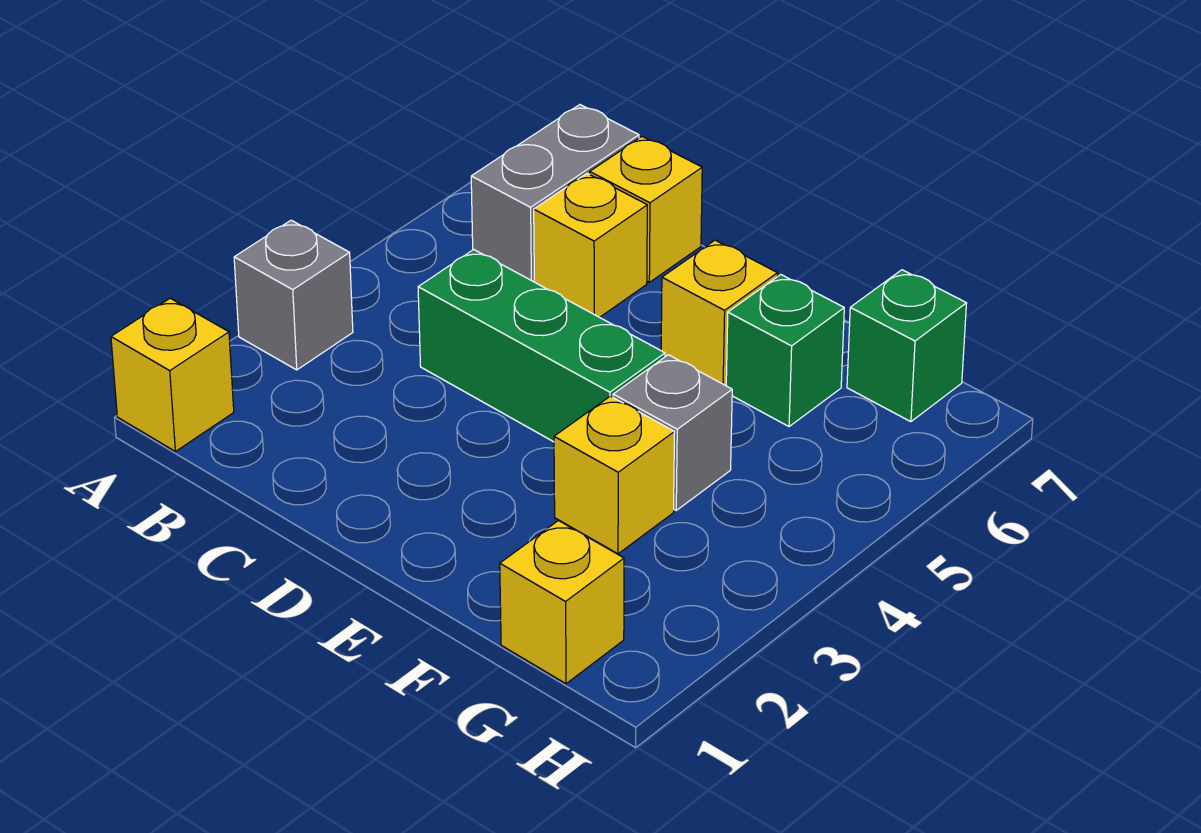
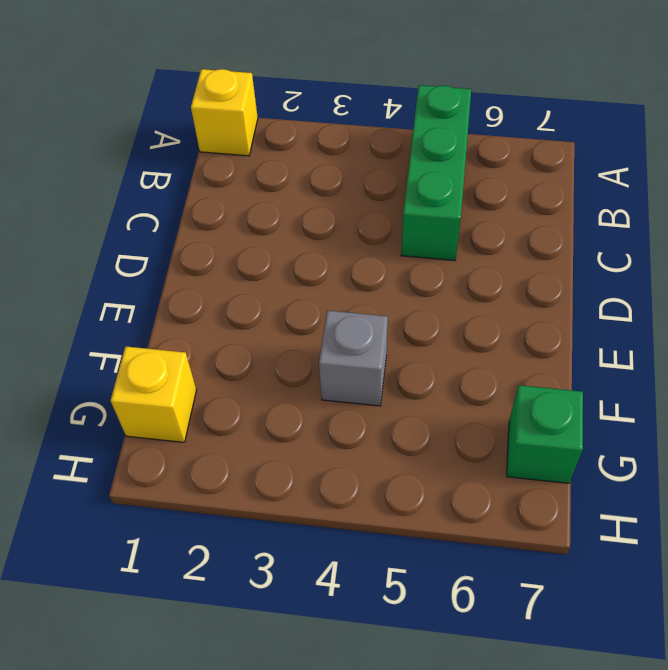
green 1x3 brick [401,85,471,261] -> green 1x3 brick moved to [418,250,665,442]
none -> grey 1x1 brick [234,220,353,370]
none -> grey 1x2 brick [471,105,639,282]
none -> yellow 1x1 brick [534,173,647,317]

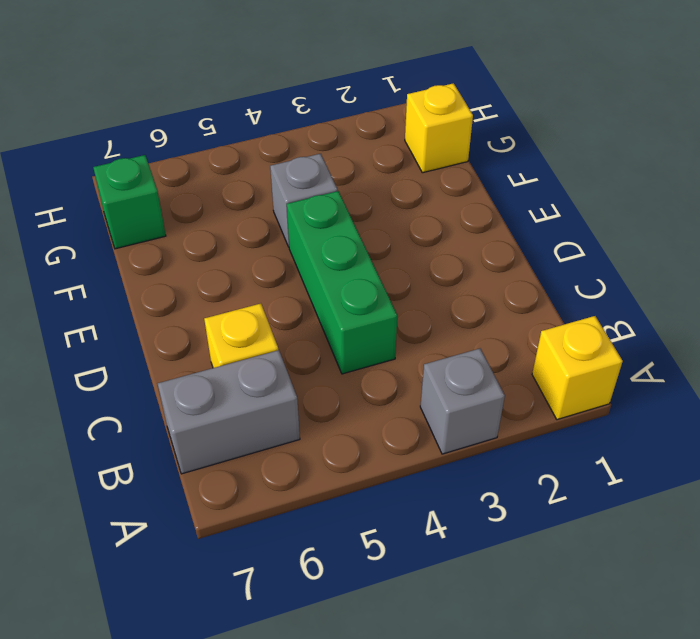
none -> yellow 1x1 brick [590,137,702,282]
none -> yellow 1x1 brick [661,240,778,386]
none -> yellow 1x1 brick [554,396,675,554]

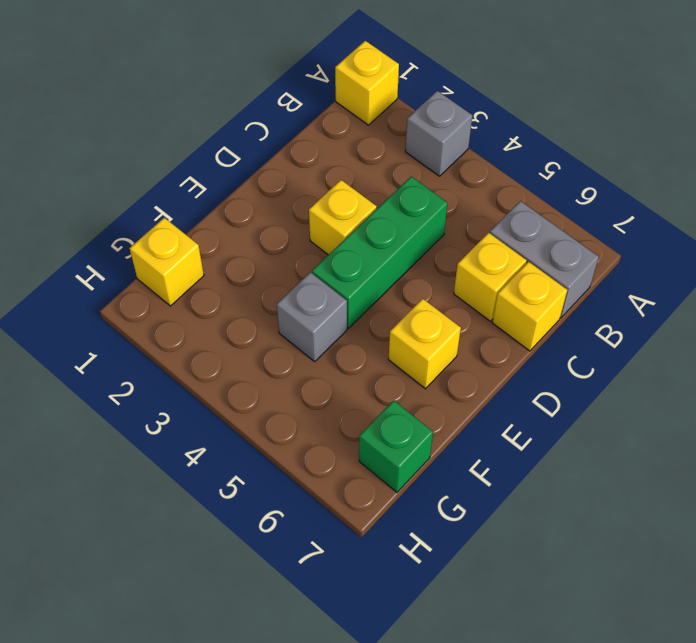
yellow 1x1 brick [309,180,377,255] -> yellow 1x1 brick moved to [554,396,675,554]
none -> green 1x1 brick [726,275,844,427]

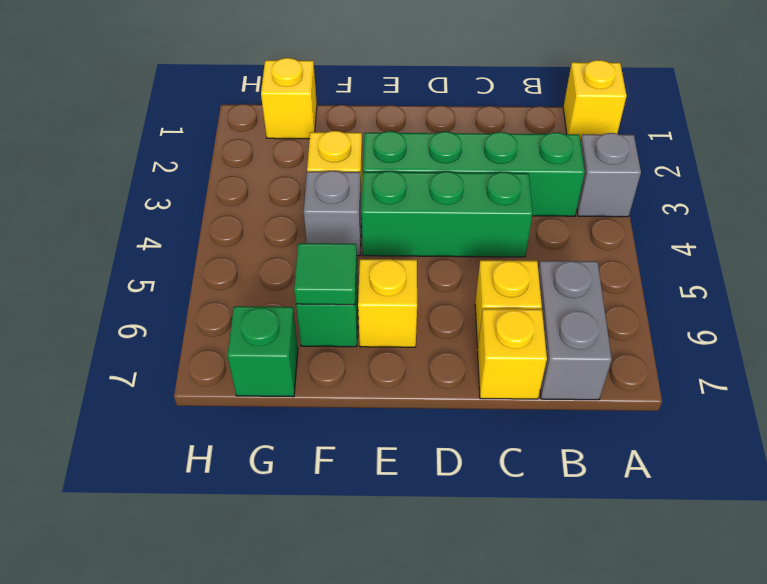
green 1x4 brick [363,131,585,216] -> none
green 1x1 tile [294,243,357,305] -> none

